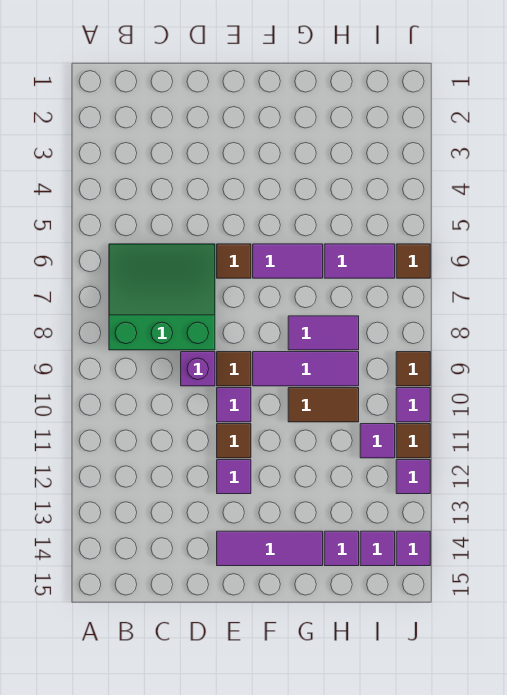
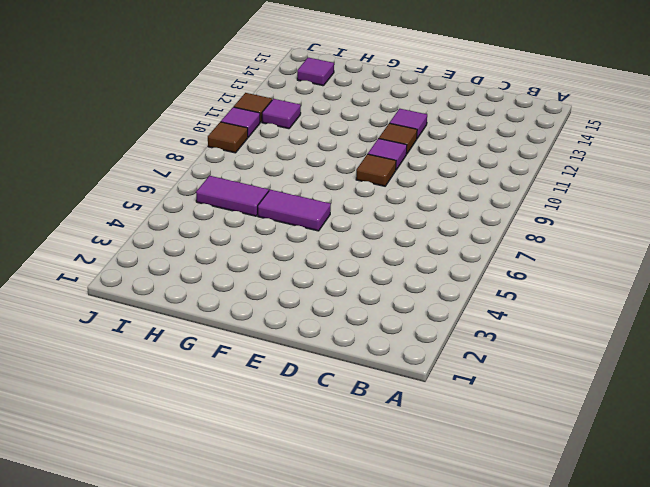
none -> green 3x3 slope [109,244,215,350]
none -> purple 1x1 brick [181,352,215,386]
none -> brown 1x1 tile [217,244,251,278]

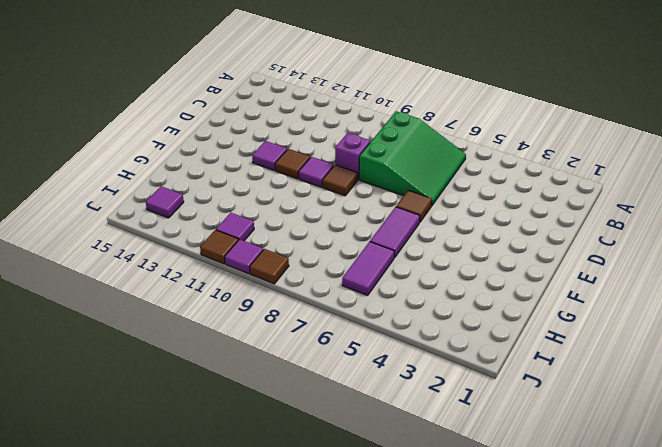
none -> purple 1x3 tile [217,531,323,566]
none -> purple 1x3 tile [253,352,359,386]
none -> purple 1x2 tile [288,316,359,350]

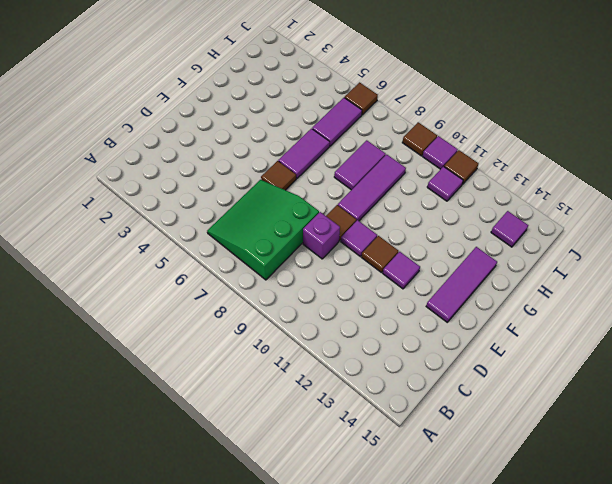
none -> brown 1x2 tile [288,388,359,422]
none -> purple 1x1 tile [324,531,359,566]
none -> purple 1x1 tile [396,460,430,494]

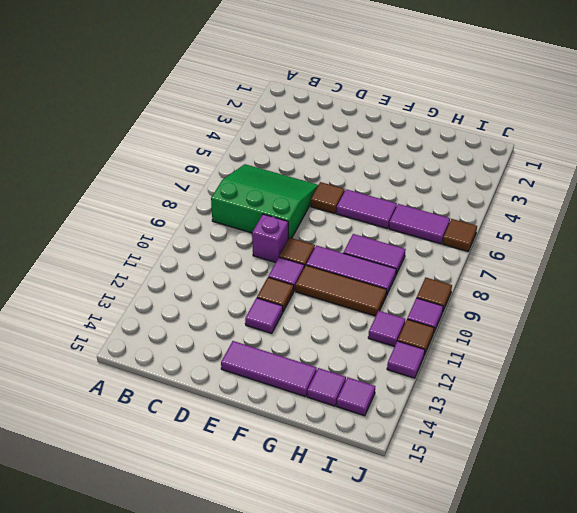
brown 1x3 tile [295,265,387,316] -> brown 1x2 tile [288,388,359,422]
none -> purple 1x1 tile [396,531,430,566]

